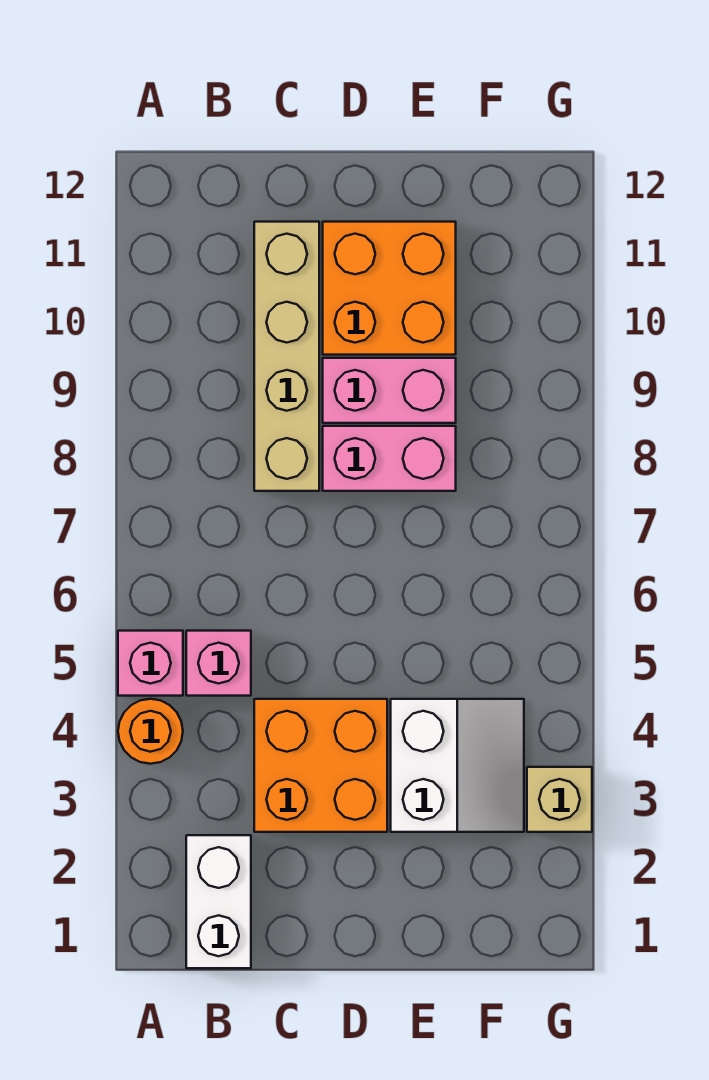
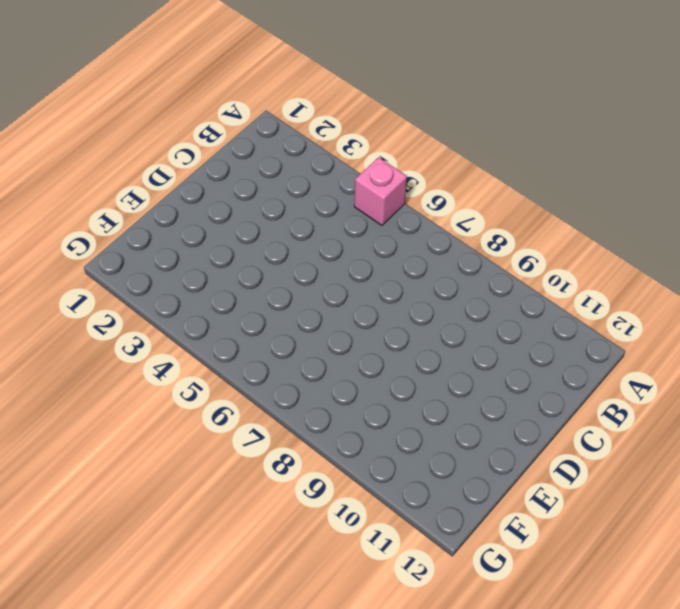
none -> orange 1x1 round brick [118,699,183,764]
none -> white 1x2 brick [186,835,251,968]

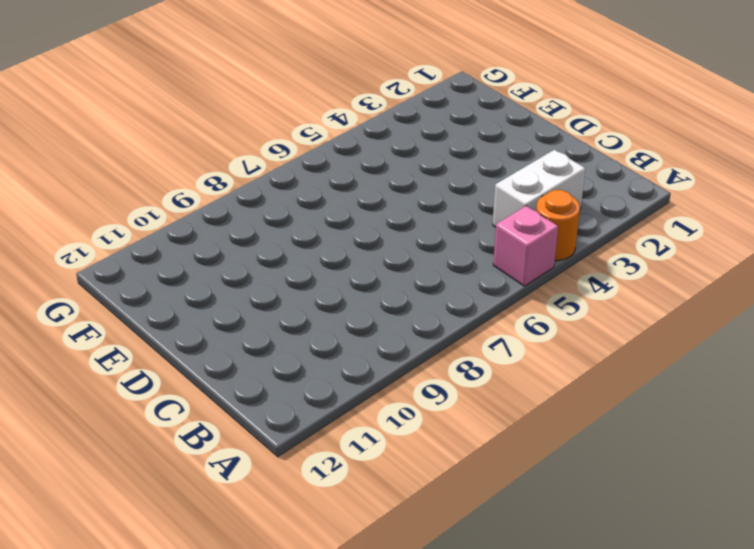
white 1x2 brick [493,150,585,227] -> white 1x2 brick moved to [186,835,251,968]
none -> pink 1x1 brick [186,631,251,696]
none -> orange 2x2 brick [254,699,387,832]

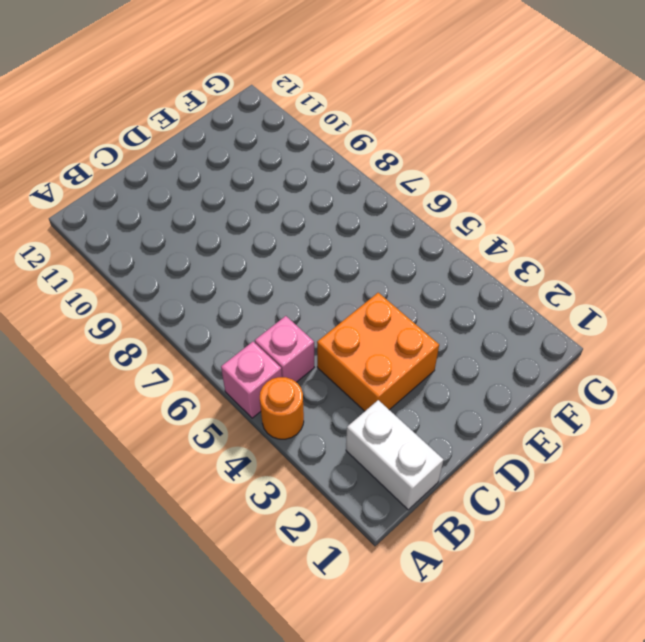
none -> tan 1x4 brick [254,222,319,491]
none -> pink 1x2 brick [323,426,456,491]

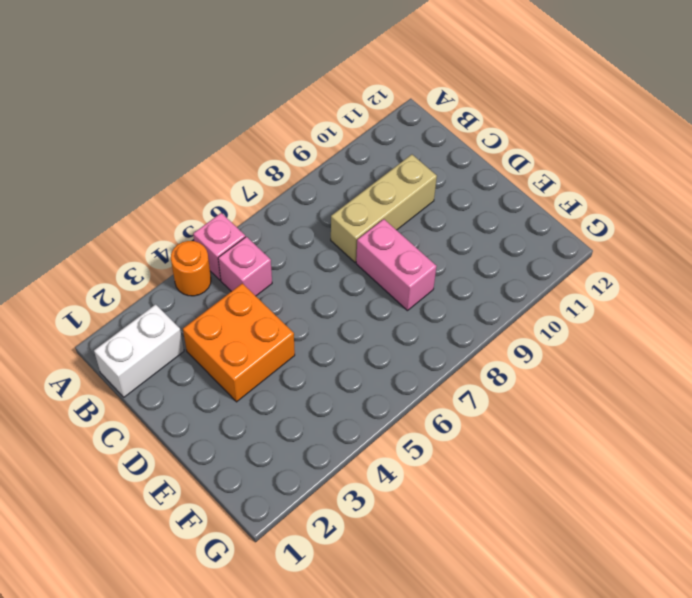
tan 1x3 brick [331,154,437,262] -> tan 1x4 brick [254,222,319,491]
none -> pink 1x2 brick [323,358,456,423]
none -> orange 2x2 brick [323,222,456,355]

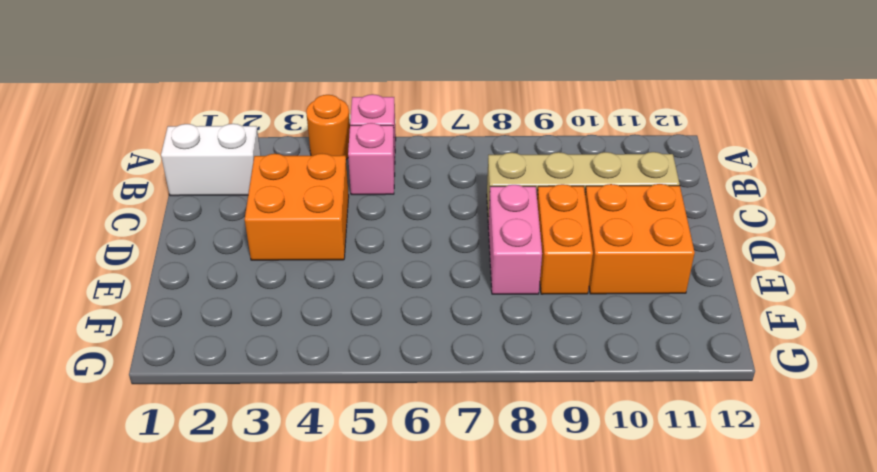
orange 1x2 brick [537,184,593,294] -> pink 1x2 brick [323,358,456,423]
none -> white 2x2 slope [391,699,524,832]
none -> tan 1x1 brick [527,767,592,832]

